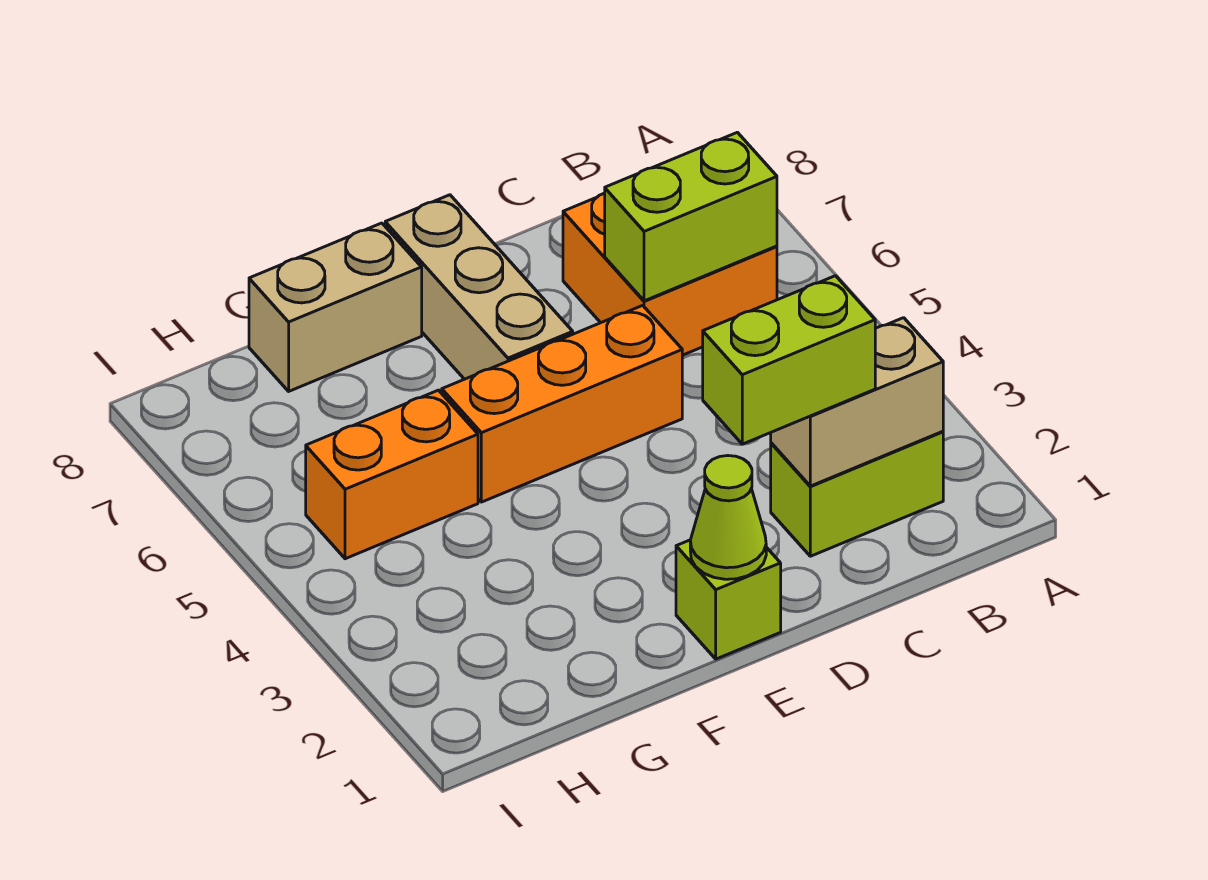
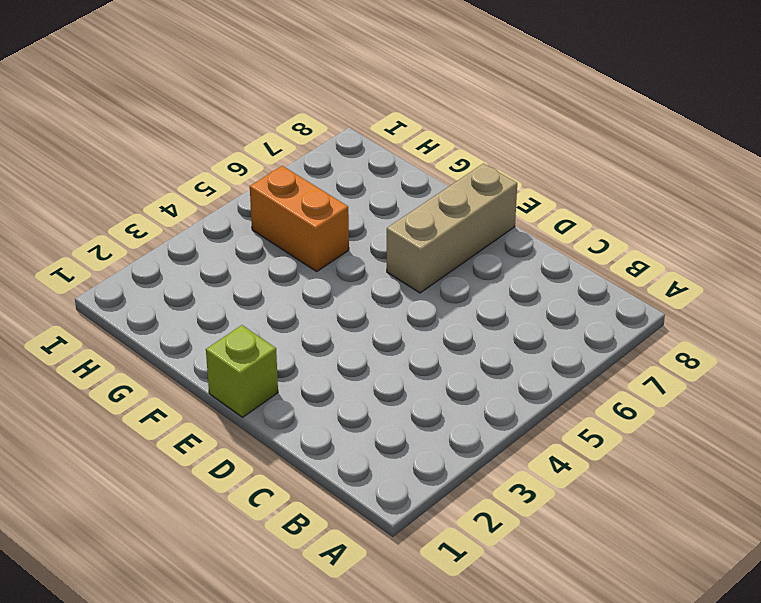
none -> lime 1x2 brick [771,431,943,556]
none -> orange 2x2 brick [563,193,777,355]

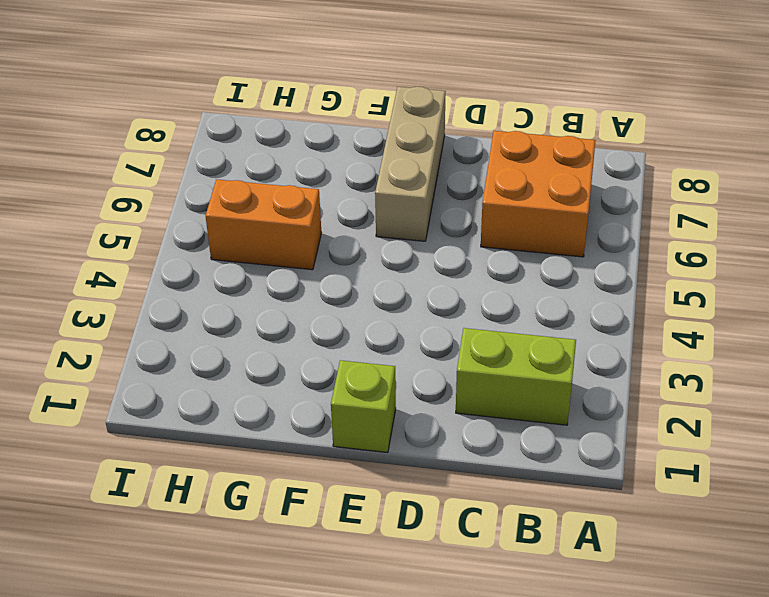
none -> orange 1x3 brick [442,305,682,502]
none -> tan 1x2 brick [249,223,422,391]

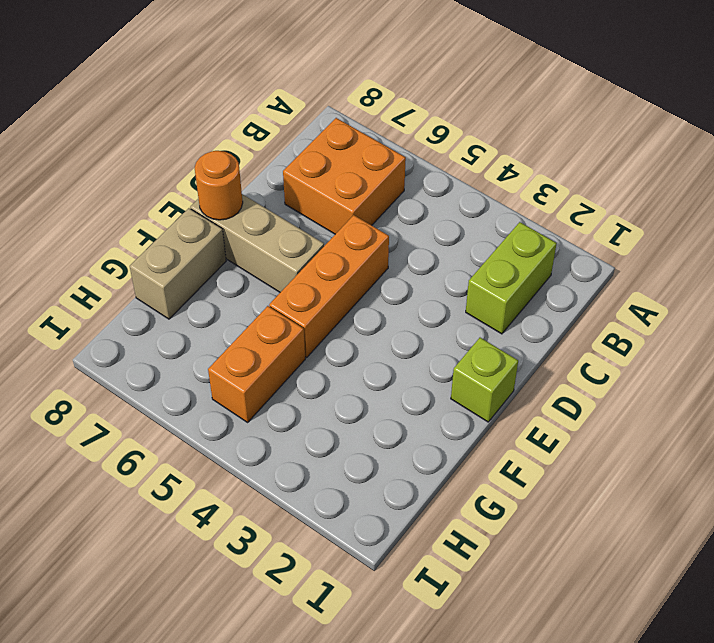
orange 1x1 round brick [195,151,243,220] -> none
none -> tan 1x2 brick [771,318,943,486]
none -> lime 1x2 brick [605,132,777,301]

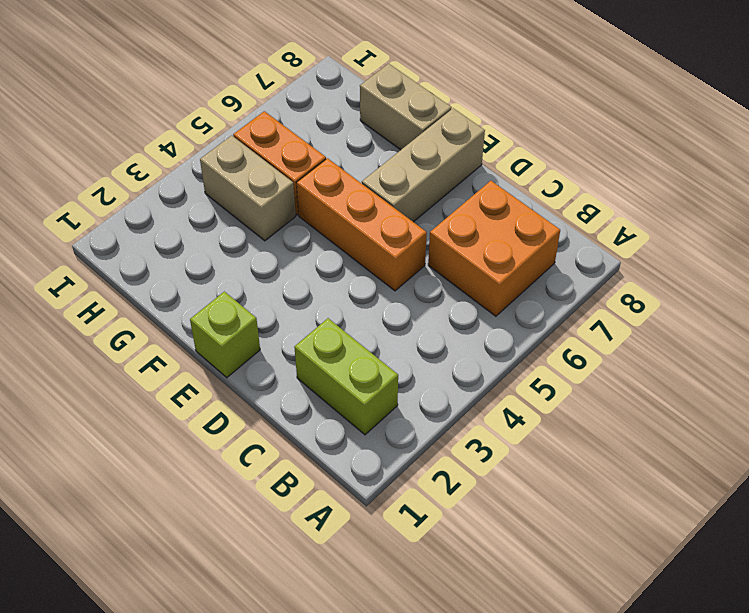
tan 1x2 brick [200,135,296,241] -> tan 1x2 brick moved to [771,318,943,486]
none -> lime 1x2 brick [605,132,777,301]
none -> lime 1x1 cone [690,456,766,579]

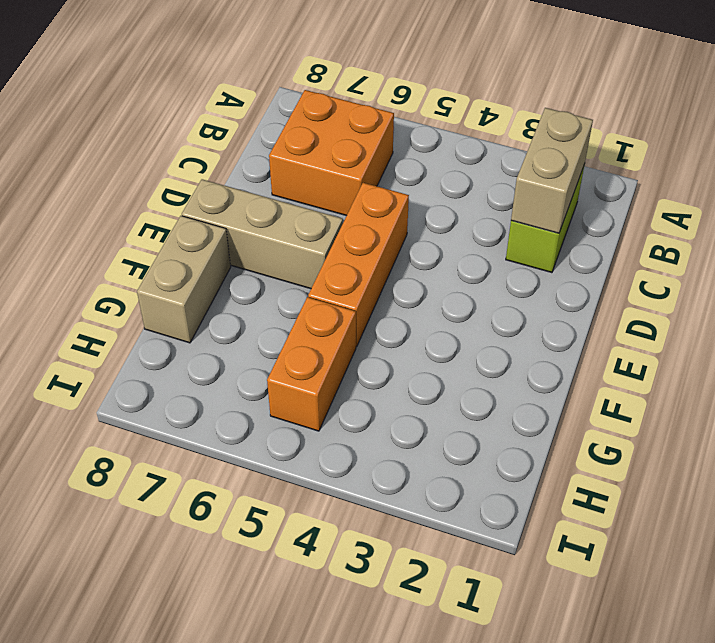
none -> lime 1x1 brick [676,540,781,659]
none -> lime 1x2 brick [605,132,777,301]

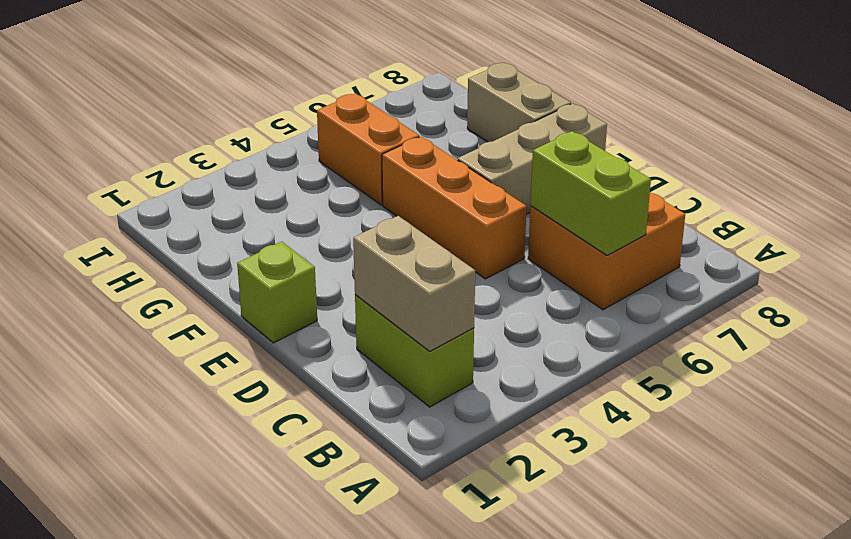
none -> lime 1x1 cone [690,456,766,579]
none -> lime 1x2 brick [703,276,875,444]

